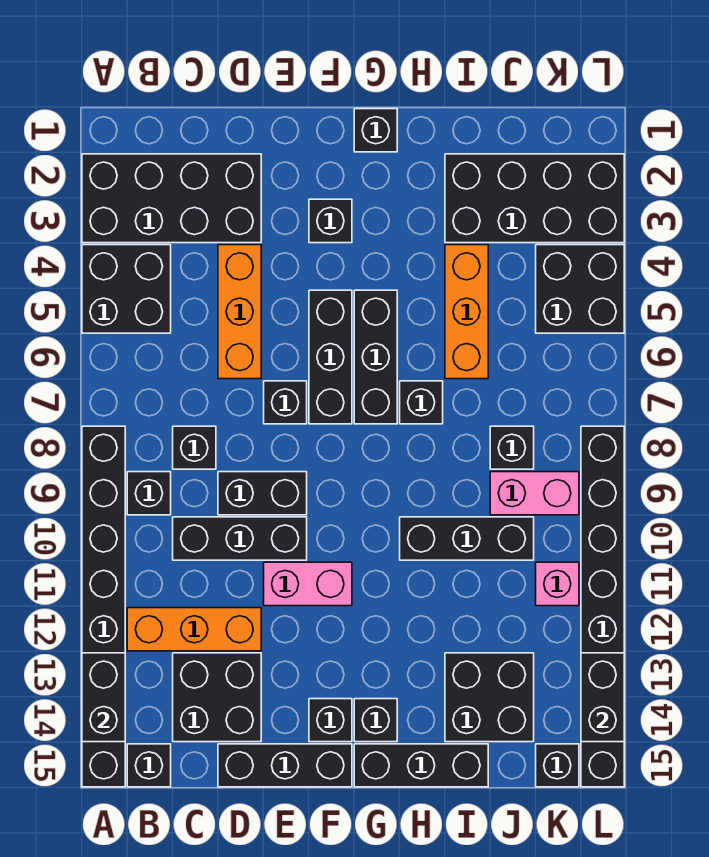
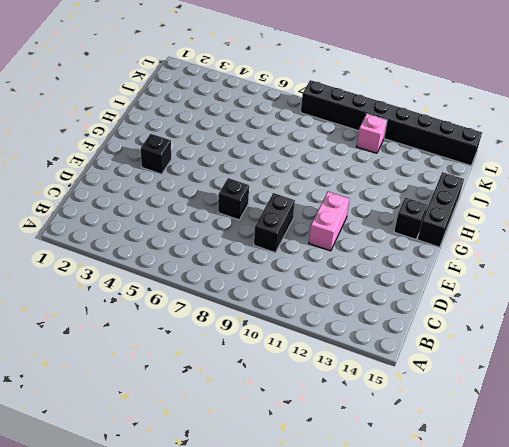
none -> black 2x4 brick [82,154,261,243]
none -> black 2x2 brick [82,245,171,333]
none -> black 1x8 brick [82,426,125,787]
none -> black 1x1 brick [127,472,171,515]

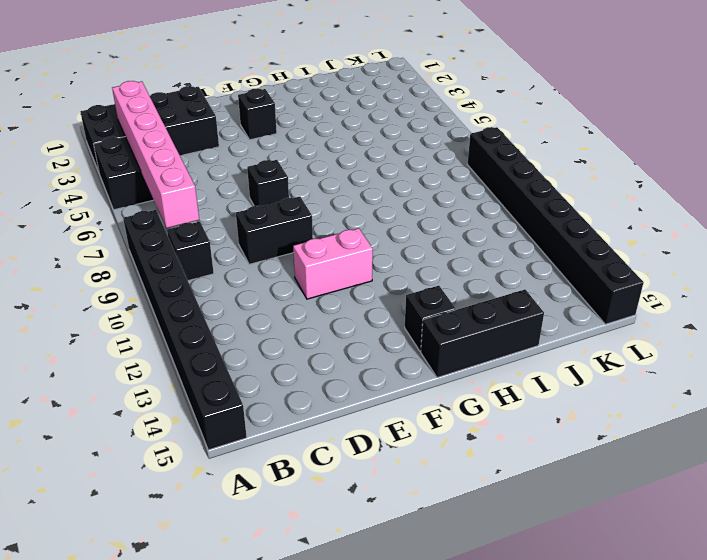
pink 1x6 brick [112,81,199,228] -> none
none -> orange 1x3 brick [127,608,261,651]
none -> black 1x1 brick [127,744,171,787]
none -> black 1x1 brick [173,426,216,469]
none -> black 1x3 brick [173,517,307,560]

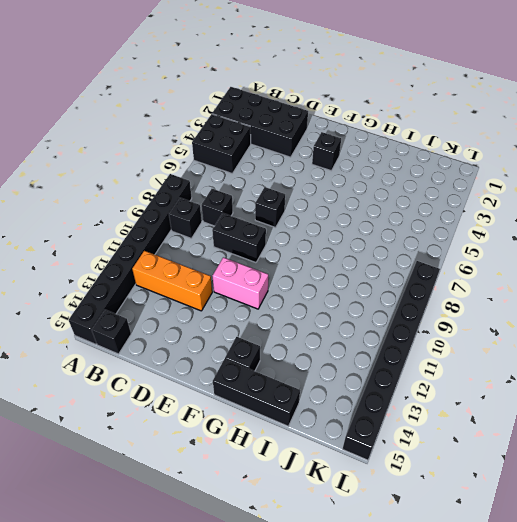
none -> black 1x3 brick [173,517,307,560]
none -> black 2x2 brick [173,653,261,742]
none -> orange 1x3 brick [218,245,261,379]
none -> black 1x3 brick [218,744,352,787]

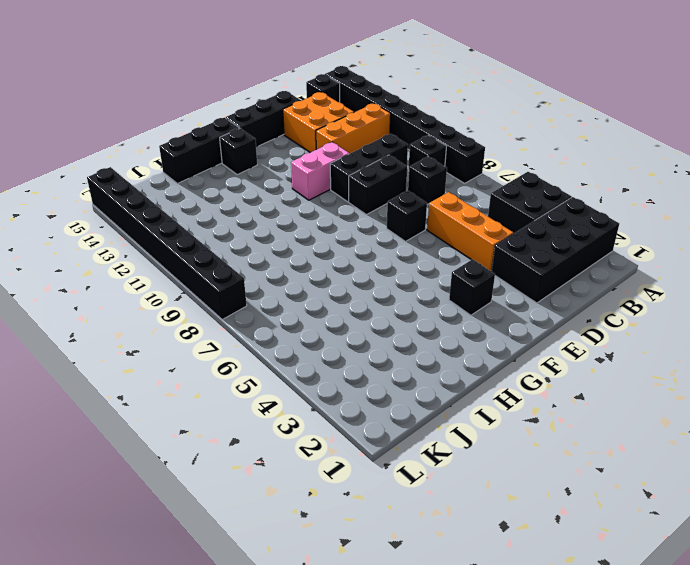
orange 2x2 brick [283,92,354,153] -> black 2x2 brick [173,653,261,742]
none -> black 1x3 brick [309,290,352,424]
none -> black 1x1 brick [309,699,352,742]
none -> black 1x1 brick [354,109,397,152]
none -> black 1x3 brick [354,290,397,424]

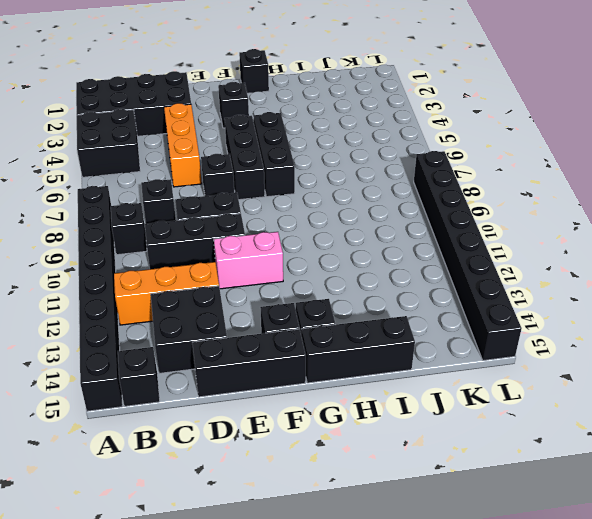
none -> black 1x1 brick [400,381,443,424]
none -> black 1x3 brick [400,517,534,560]
none -> black 2x4 brick [445,154,624,243]
none -> orange 1x3 brick [445,245,488,379]

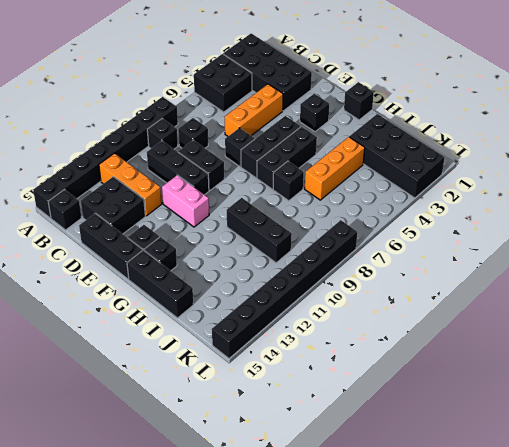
none -> black 2x2 brick [445,653,534,742]
none -> black 1x1 brick [490,426,534,469]
none -> pink 1x2 brick [490,472,579,515]
none -> black 2x2 brick [536,245,624,333]

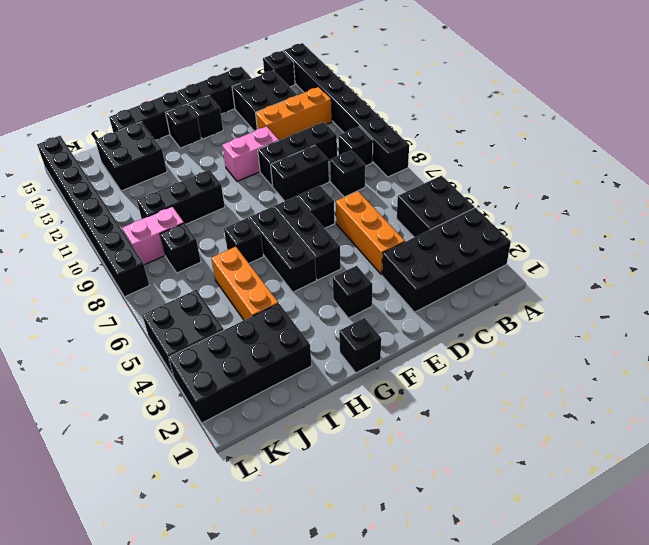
none -> pink 1x1 brick [536,562,579,606]
none -> black 1x1 brick [536,744,579,787]
none -> black 1x2 brick [82,653,125,742]
none -> black 1x2 brick [581,653,624,742]

